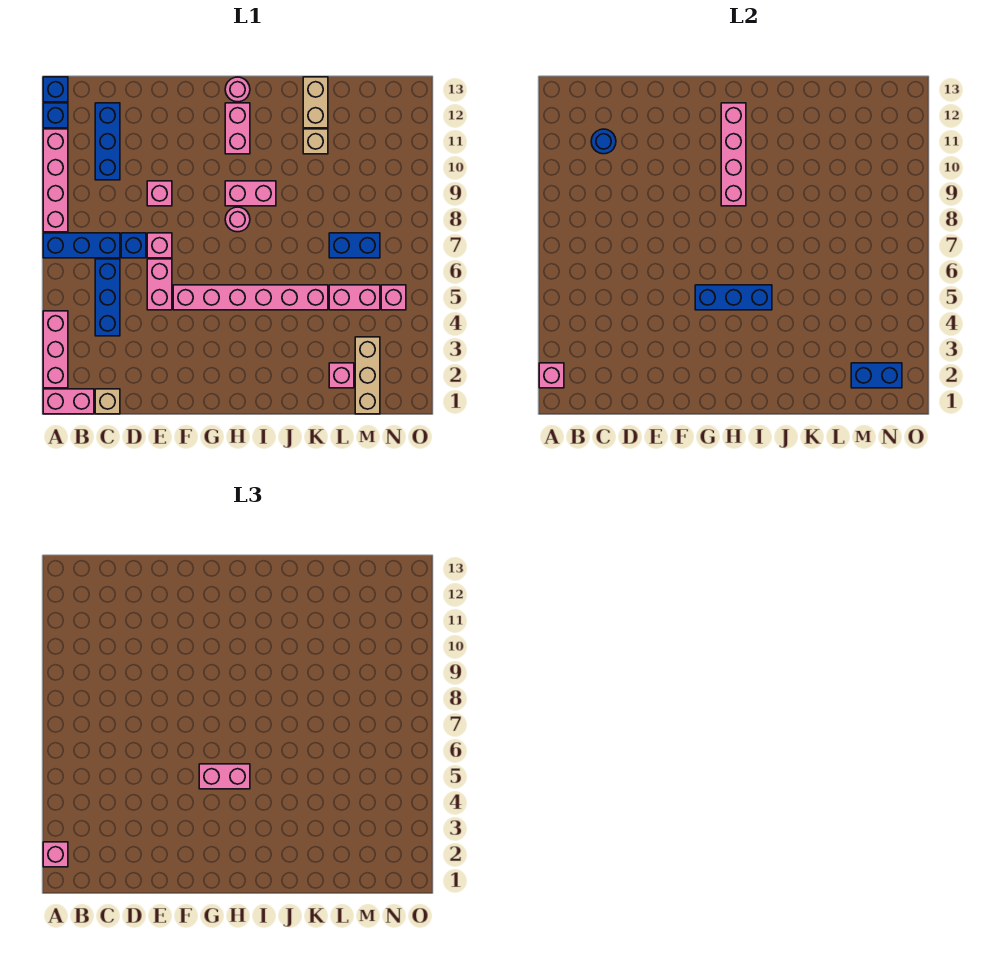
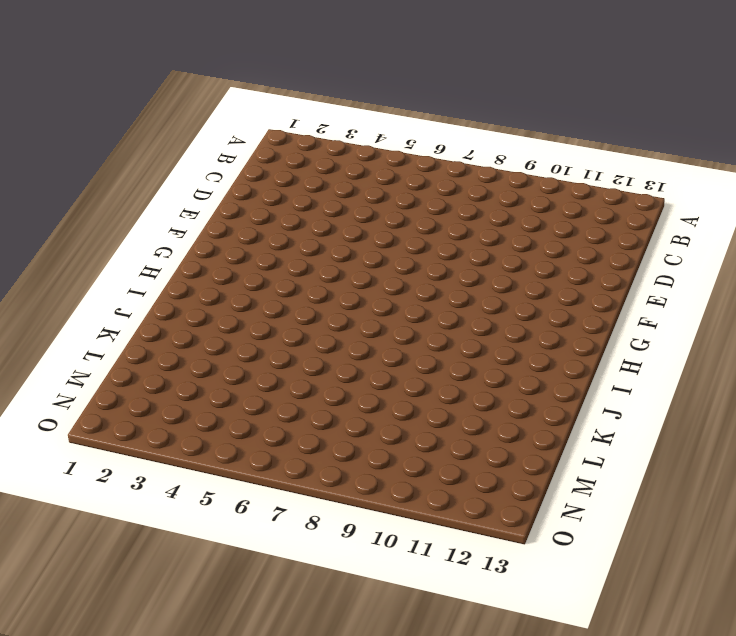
none -> pink 1x2 brick [43,389,94,414]
none -> pink 1x3 brick [43,311,68,388]
none -> blue 1x3 brick [43,233,120,258]
none -> pink 1x4 brick [43,129,68,232]

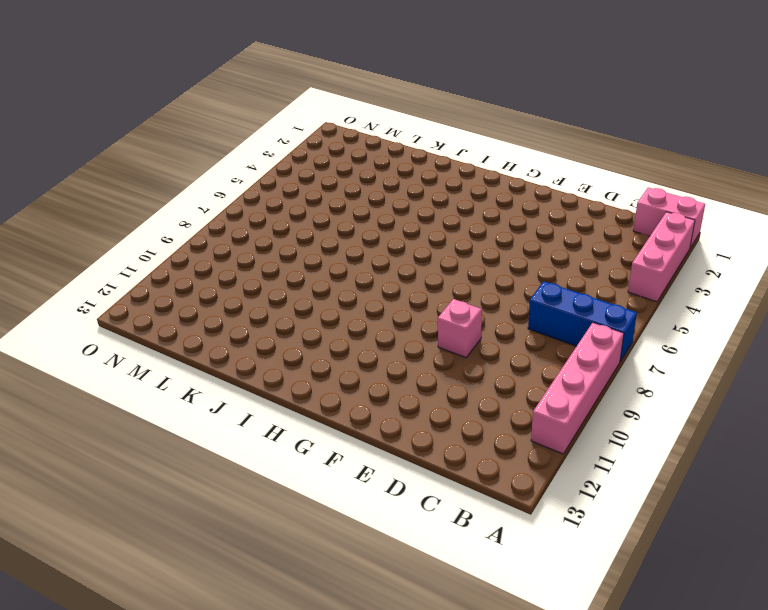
none -> blue 1x1 brick [43,103,68,128]
none -> blue 1x1 brick [43,77,68,102]
none -> tan 1x1 brick [95,389,120,414]
none -> blue 1x3 brick [95,259,120,336]

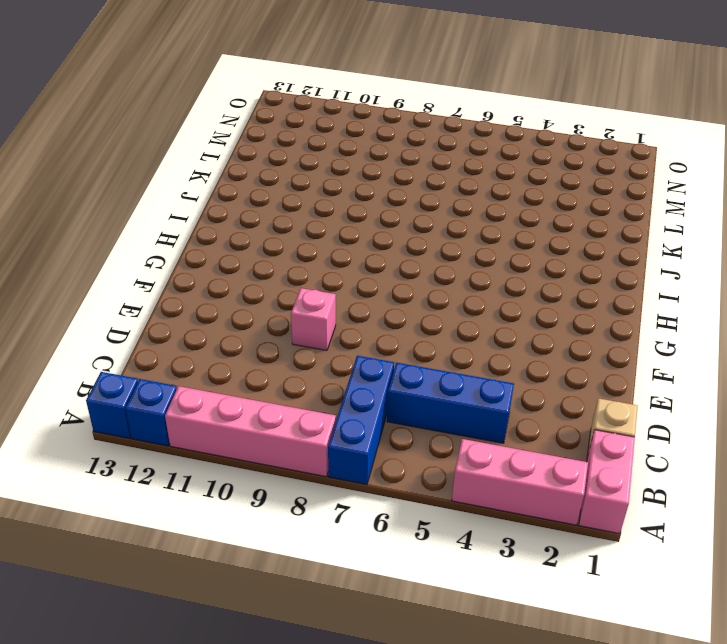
none -> blue 1x3 brick [95,103,120,180]
none -> blue 1x1 brick [121,233,146,258]
none -> pink 1x2 brick [147,259,172,310]
none -> pink 1x1 brick [147,233,172,258]

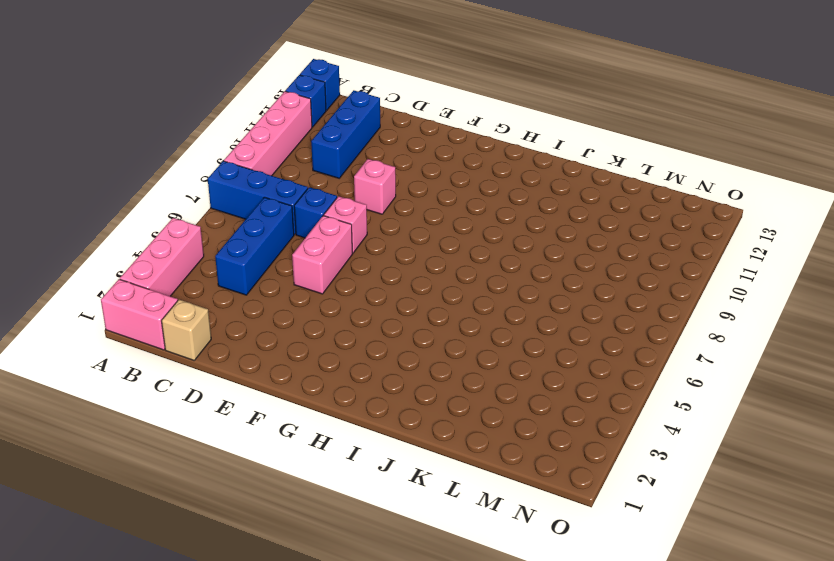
none -> pink 1x6 brick [173,285,328,310]
none -> pink 1x1 round brick [225,207,250,232]
none -> pink 1x2 brick [225,181,276,206]
none -> pink 1x2 brick [225,103,250,154]

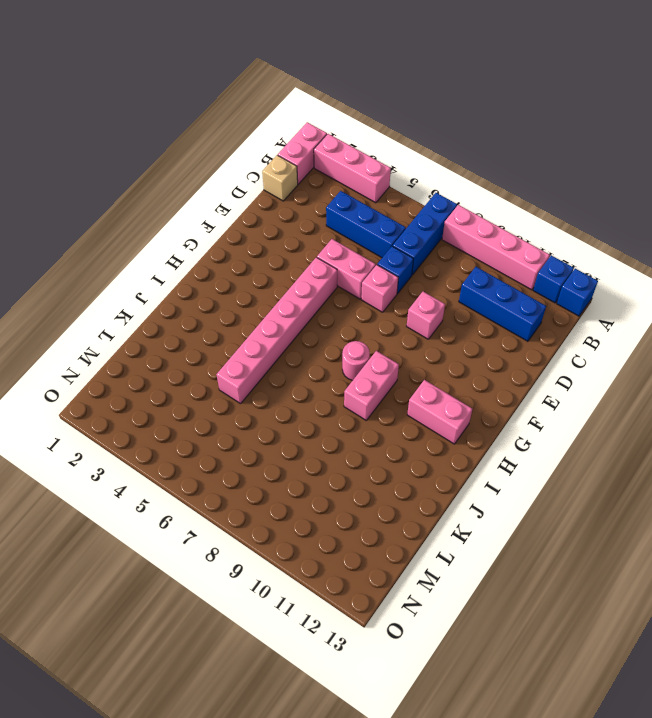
none -> pink 1x1 round brick [225,77,250,102]
none -> tan 1x1 brick [303,129,328,154]
none -> tan 1x2 brick [303,77,328,128]
none -> pink 1x1 brick [329,363,354,388]

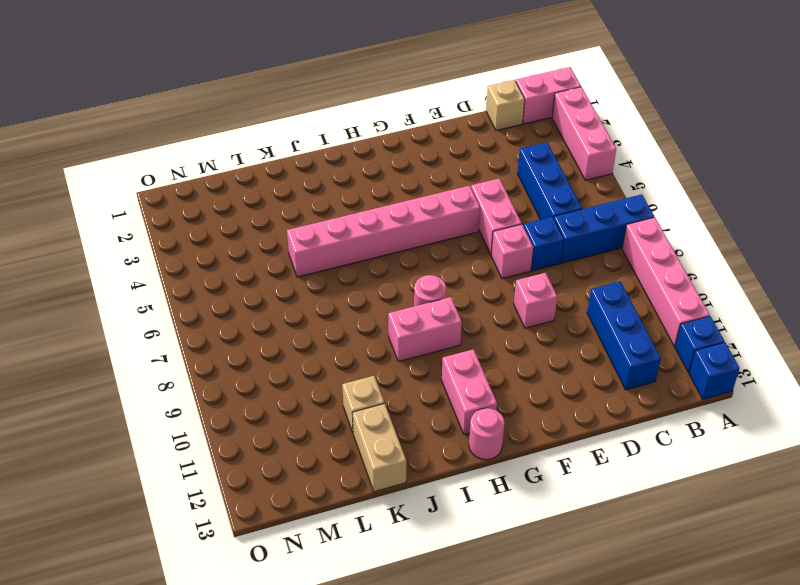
none -> pink 1x1 brick [329,363,354,388]
none -> pink 1x2 brick [329,285,380,310]
none -> blue 1x2 brick [329,233,380,258]
none -> tan 1x3 brick [355,337,380,414]

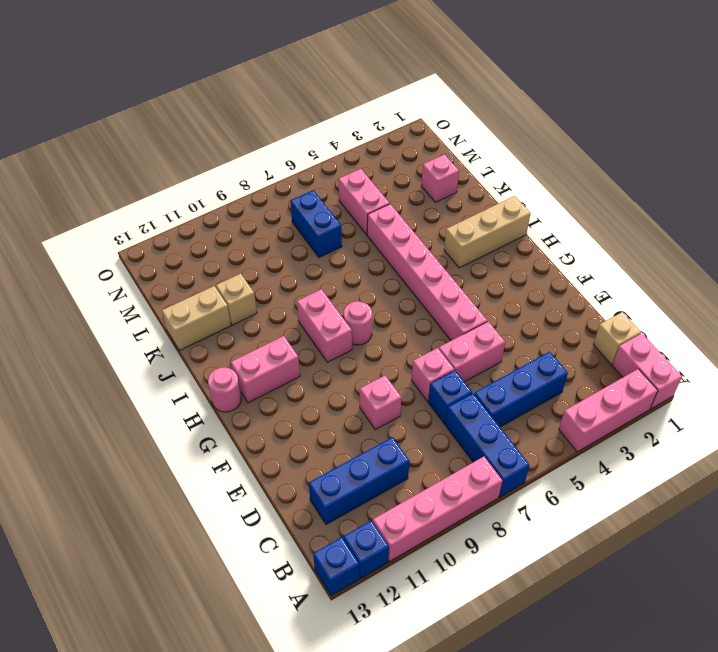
tan 1x3 brick [444,196,531,268] -> tan 1x3 brick moved to [355,337,380,414]
none -> pink 1x1 brick [381,285,406,310]
none -> pink 1x1 brick [539,363,564,388]
none -> blue 1x1 round brick [591,129,616,154]
none -> blue 1x3 brick [695,285,772,310]

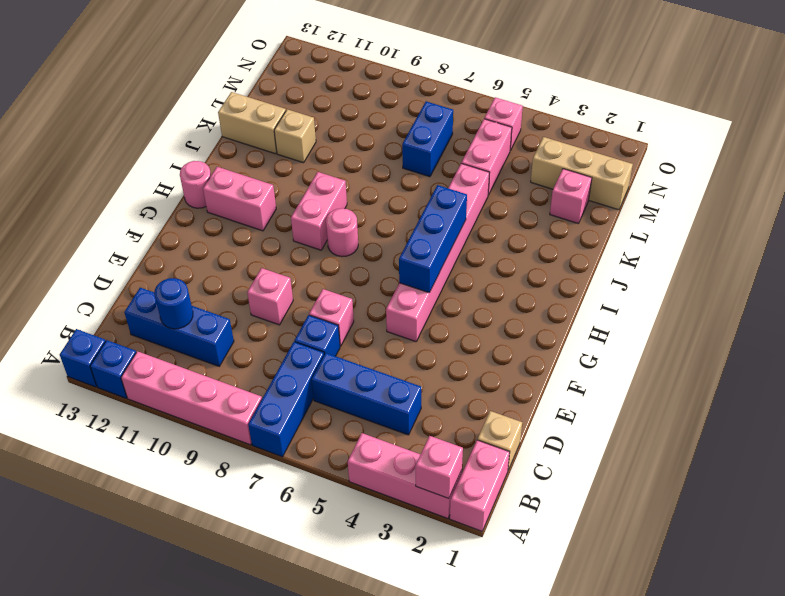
none -> pink 1x2 brick [147,259,172,310]
none -> pink 1x4 brick [721,103,746,206]
none -> blue 1x2 brick [851,363,902,388]
none -> pink 1x1 brick [43,842,68,867]

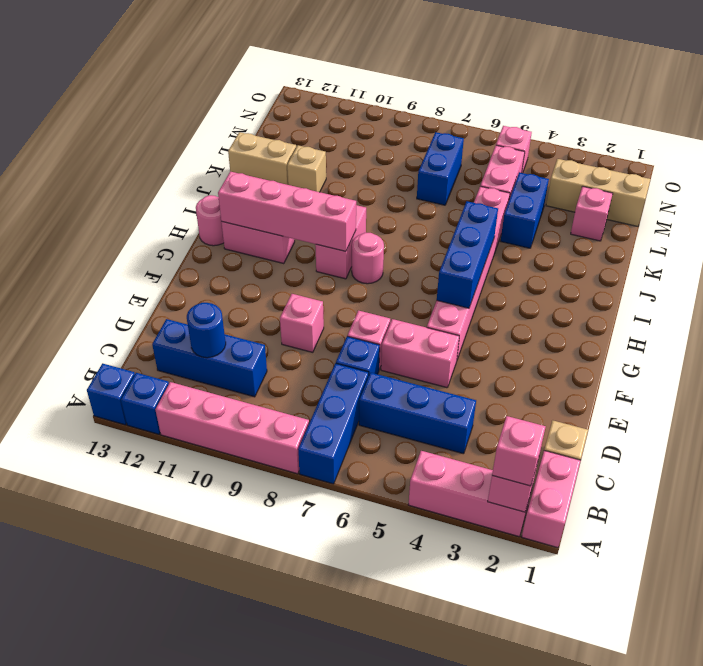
blue 1x2 brick [501,172,549,248] -> blue 1x2 brick moved to [851,363,902,388]
none -> pink 1x2 brick [199,764,250,789]

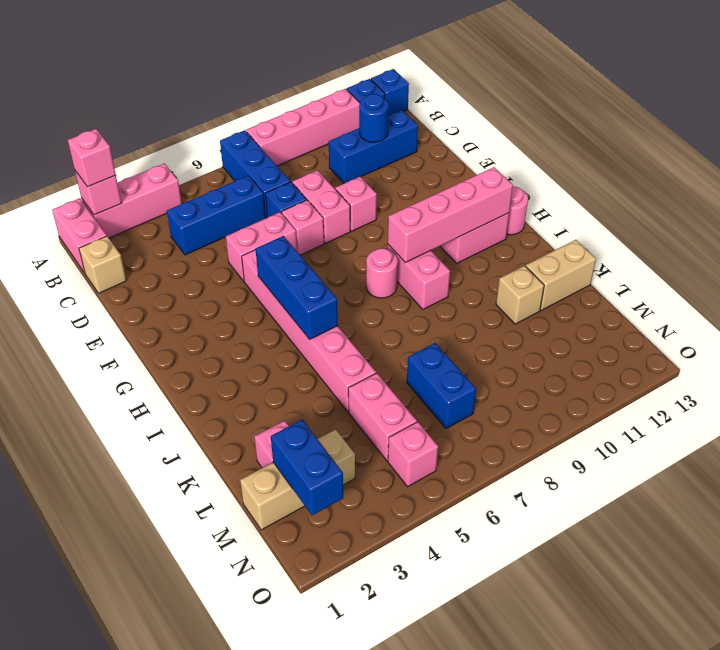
pink 1x2 brick [292,170,350,243] -> pink 1x2 brick moved to [199,764,250,789]

